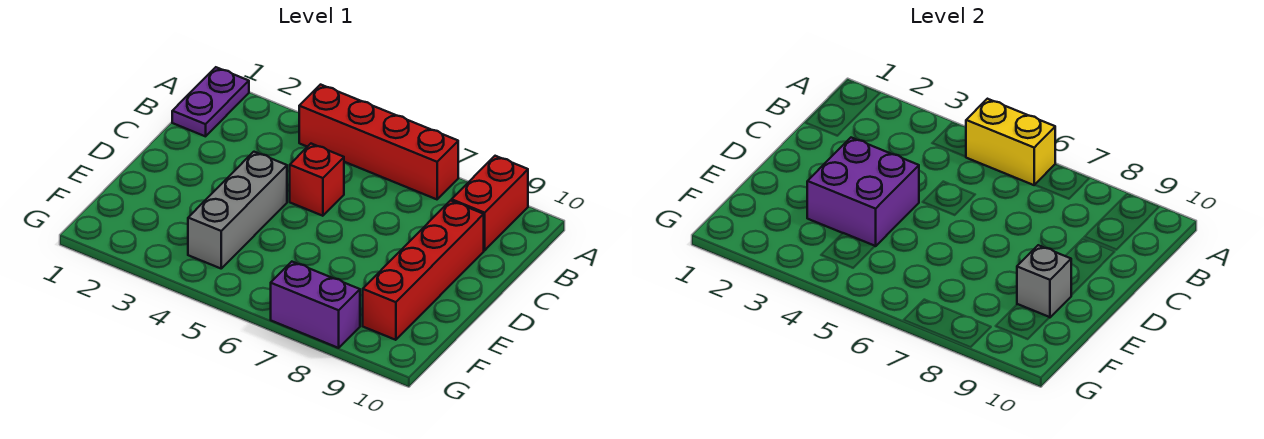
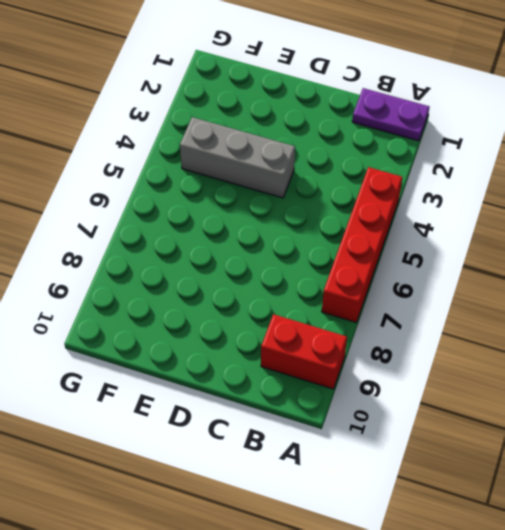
none -> red 1x1 brick [290,144,344,216]
none -> red 1x4 brick [363,200,484,340]

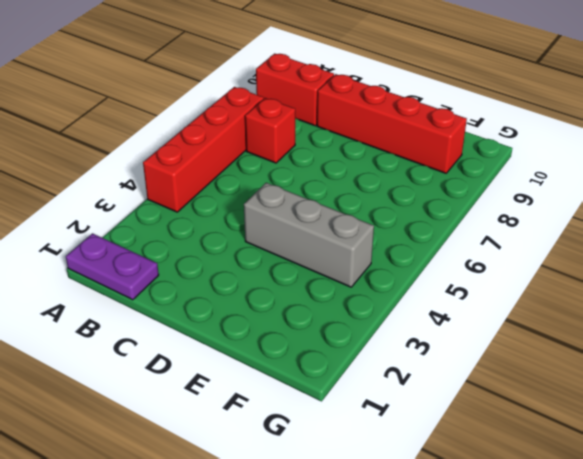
red 1x1 brick [245,98,295,163] -> red 1x1 brick moved to [290,144,344,216]
none -> purple 1x2 brick [271,262,360,348]
none -> yellow 1x2 brick [966,99,1055,185]

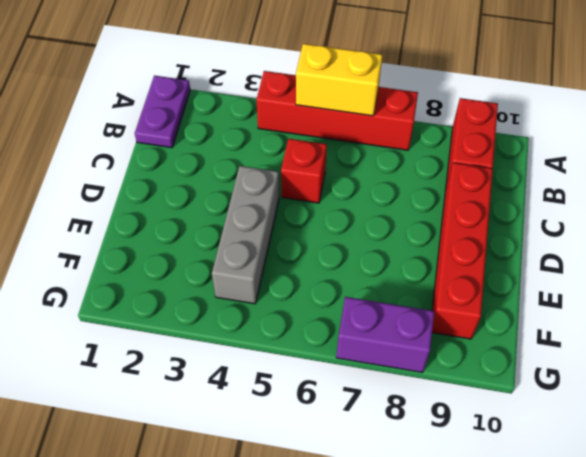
none -> purple 2x2 brick [807,138,919,246]
none -> grey 1x1 brick [1017,245,1071,317]

